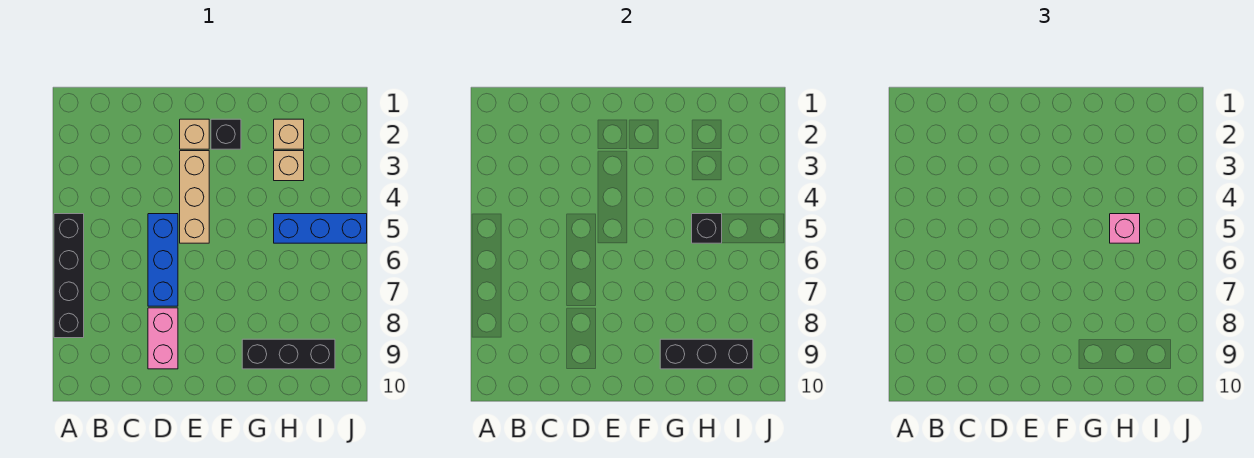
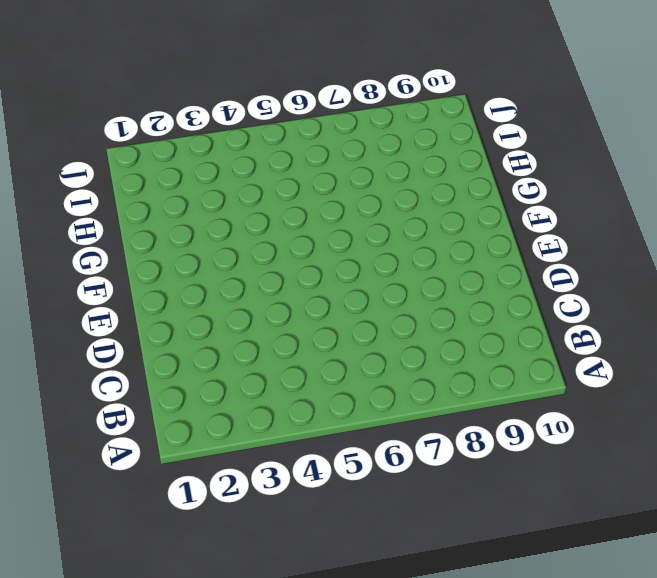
none -> black 1x4 brick [54,214,84,338]
none -> blue 1x3 brick [148,214,178,306]
none -> pink 1x2 brick [148,308,178,369]

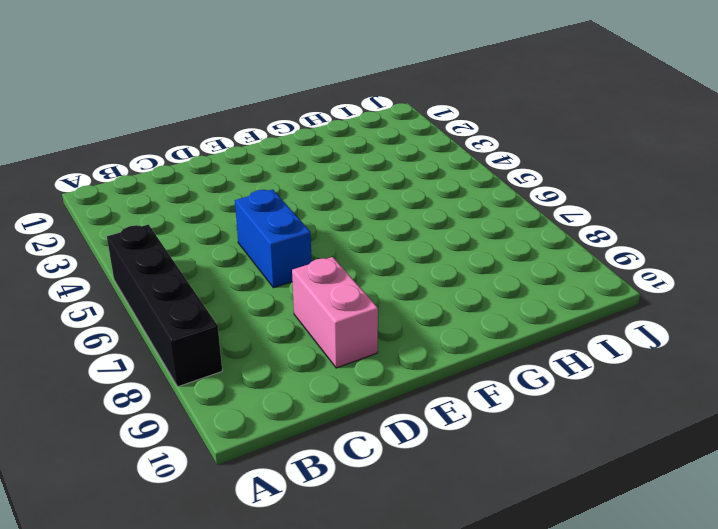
blue 1x2 brick [235,189,312,288] -> blue 1x3 brick [148,214,178,306]
none -> tan 1x1 brick [180,119,209,149]
none -> tan 1x3 brick [180,151,209,243]
none -> black 1x1 brick [211,119,241,149]

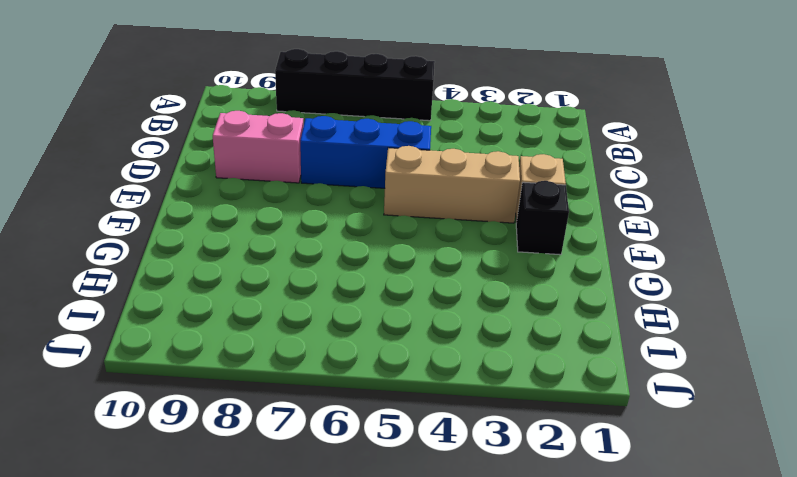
none -> black 1x3 brick [242,339,335,369]
none -> tan 1x1 brick [274,119,304,149]
none -> tan 1x1 brick [274,151,304,181]

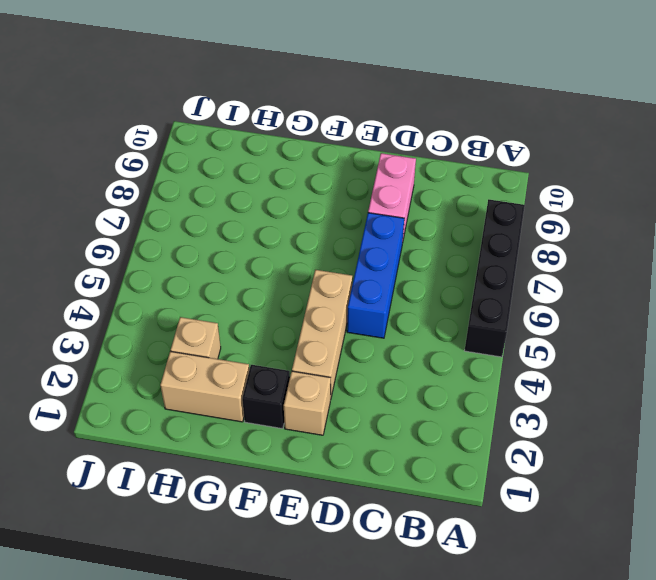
tan 1x2 brick [160,351,249,422] -> tan 1x1 brick [274,119,304,149]
none -> black 1x3 brick [242,339,335,369]
none -> blue 1x3 brick [274,214,367,243]
none -> black 1x3 brick [660,339,753,369]

